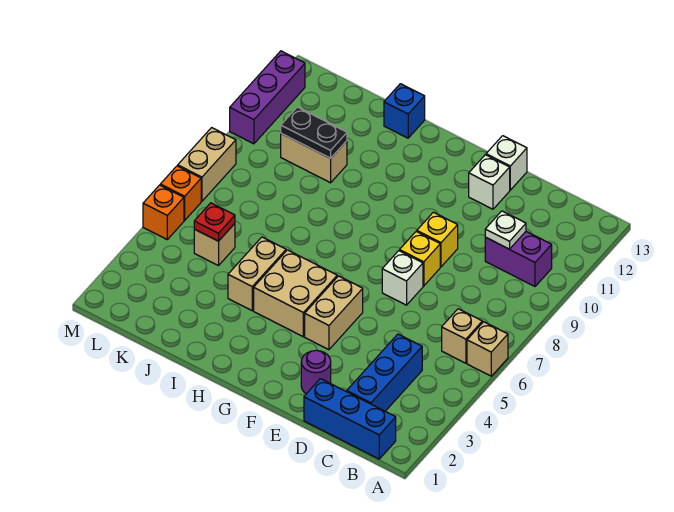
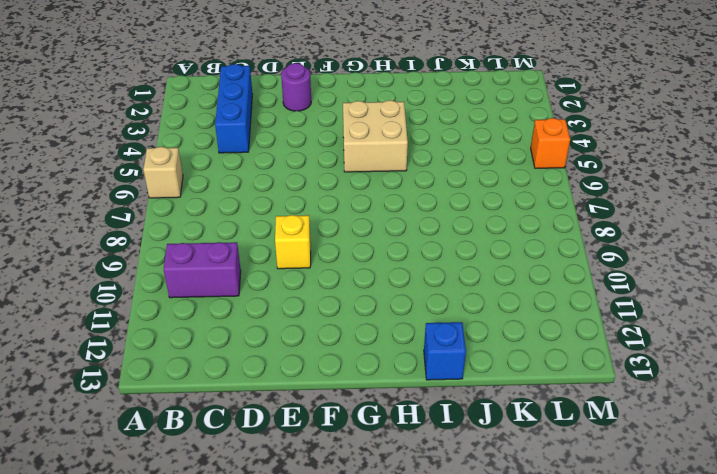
none -> blue 1x3 brick [304,379,396,459]
none -> tan 1x1 brick [442,309,482,363]
none -> white 1x1 brick [382,251,423,305]

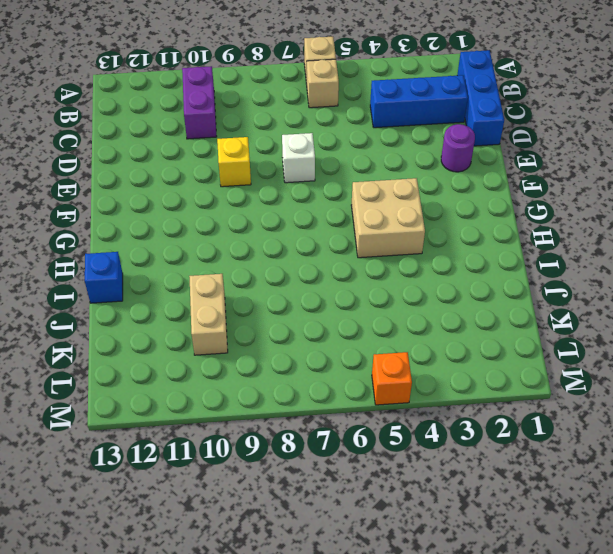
none -> yellow 1x1 brick [400,231,440,286]
none -> white 1x1 brick [469,155,510,209]
none -> white 1x1 brick [486,136,527,190]

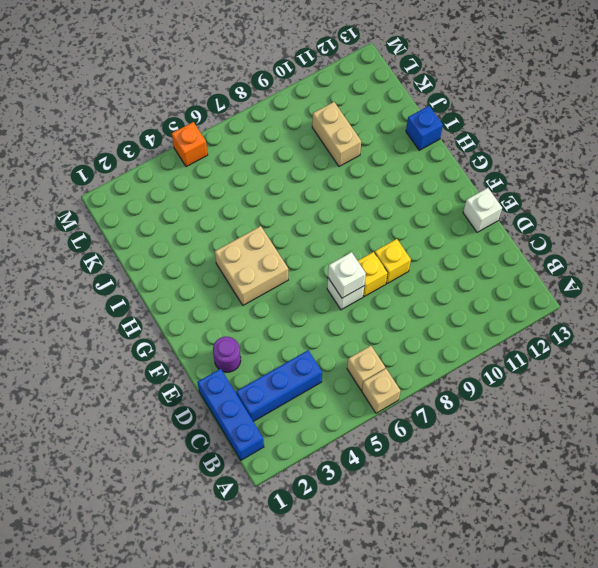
white 1x1 brick [328,252,366,298] -> white 1x1 brick moved to [469,155,510,209]
none -> purple 1x2 brick [485,232,552,286]
none -> tan 1x2 brick [305,276,363,350]
none -> tan 1x2 brick [228,237,286,311]

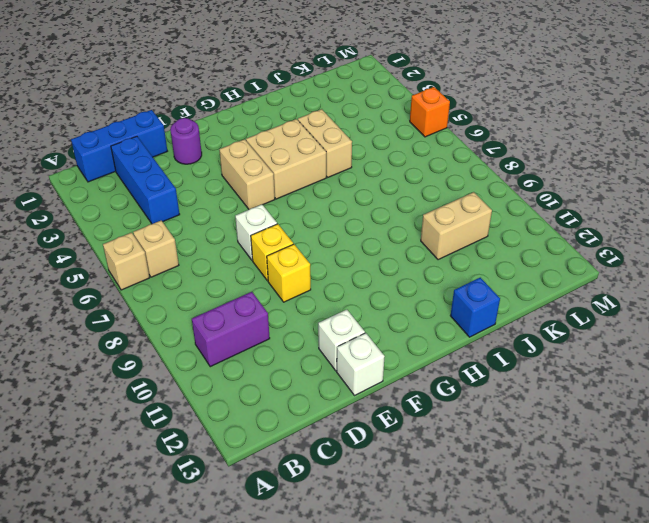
none -> tan 1x1 brick [194,224,235,266]
none -> orange 1x1 brick [160,166,201,220]
none -> tan 1x2 brick [178,128,236,201]

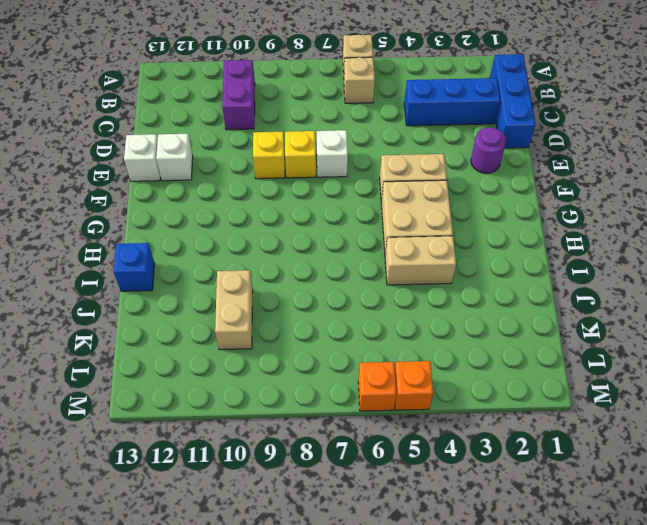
none -> tan 1x1 brick [194,224,235,266]
none -> tan 1x2 brick [178,128,236,201]
none -> purple 1x3 brick [230,51,305,144]

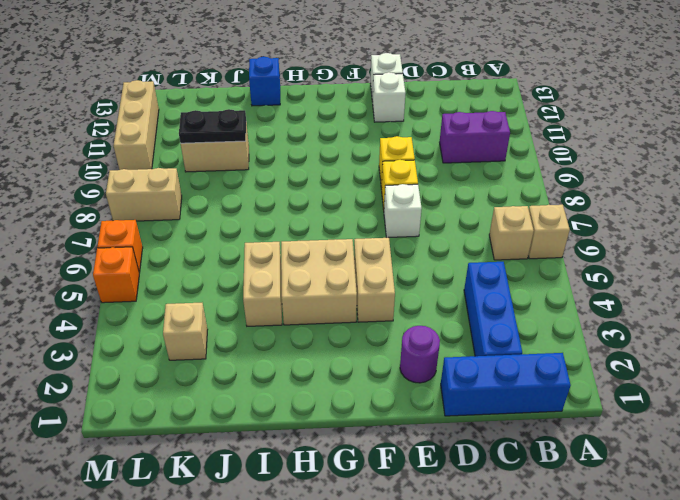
tan 1x1 brick [163,303,208,360] -> tan 1x1 brick moved to [194,224,235,266]
tan 1x2 brick [106,168,182,221] -> tan 1x2 brick turned to [178,128,236,201]
tan 1x3 brick [114,80,159,170] -> purple 1x3 brick [230,51,305,144]
none -> white 1x1 plate [485,211,526,249]
none -> red 1x1 plate [194,203,235,241]

